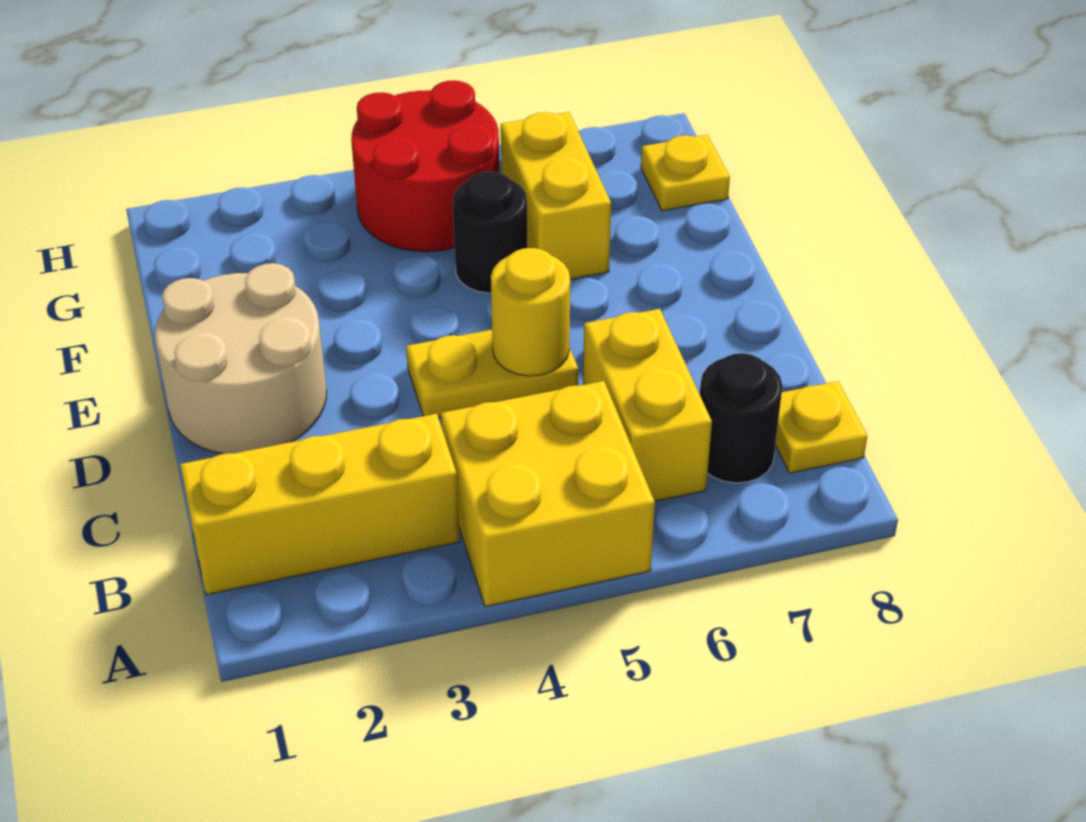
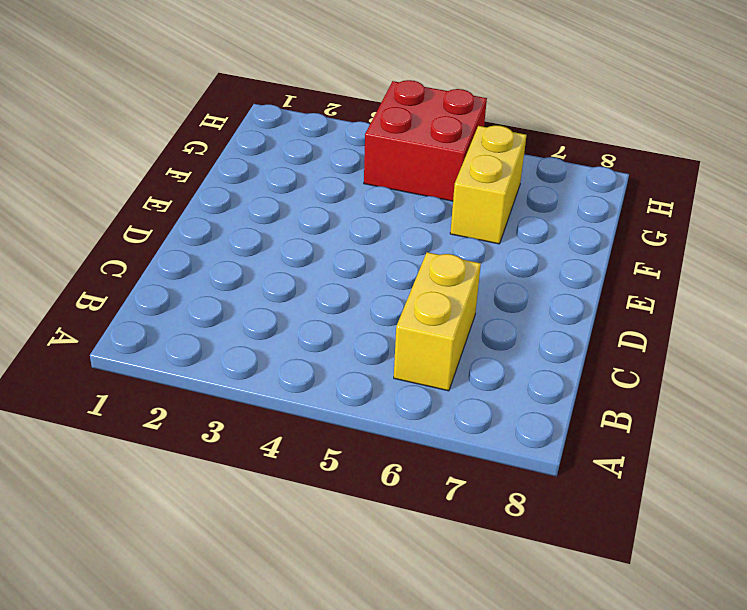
red 2x2 brick [364,80,487,201] -> red 2x2 round brick [351,80,500,252]
none -> yellow 2x2 brick [441,381,655,607]
none -> yellow 1x3 brick [180,414,460,595]
none -> black 1x1 round brick [700,353,783,483]

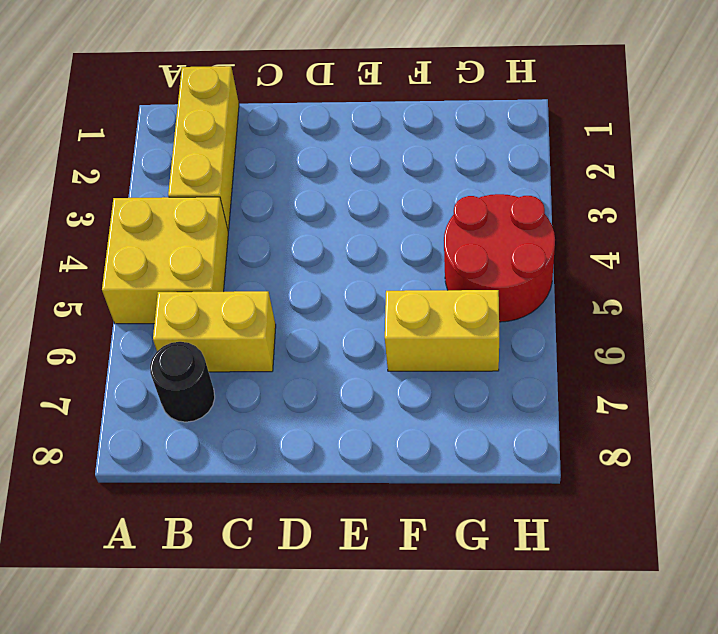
none -> yellow 1x1 plate [775,381,867,473]
none -> tan 2x2 round brick [155,263,327,454]
none -> yellow 1x2 plate [406,330,578,418]

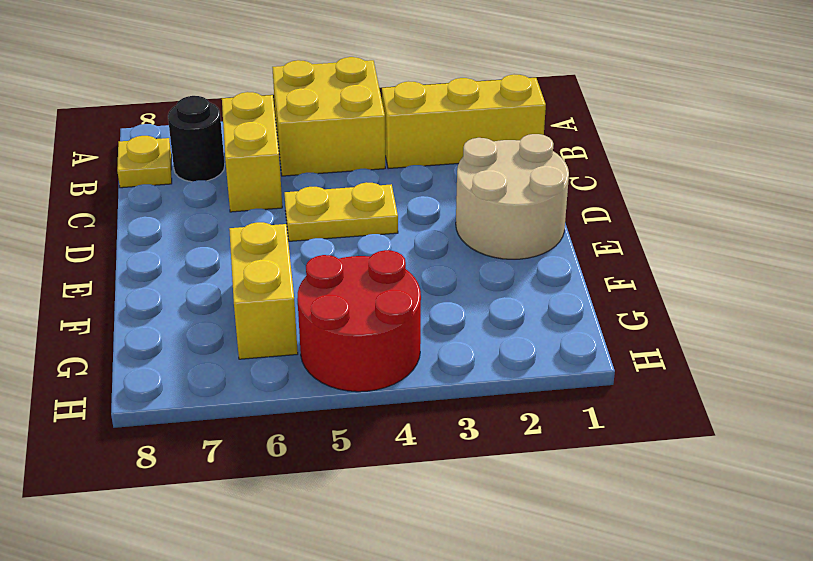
none -> black 1x1 round brick [453,172,527,293]
none -> yellow 1x1 plate [641,135,730,211]
none -> yellow 1x1 round brick [491,248,570,376]

